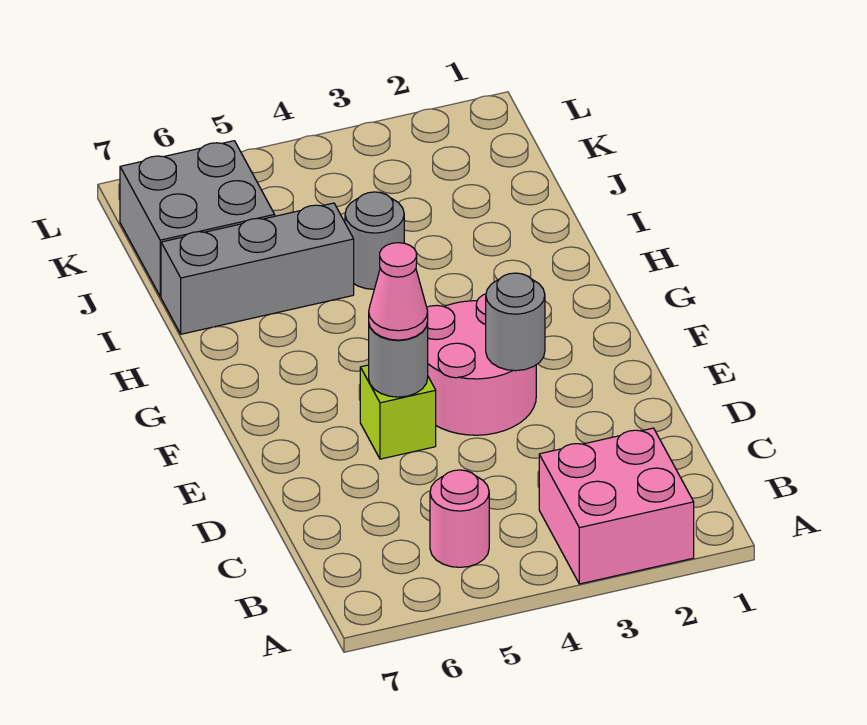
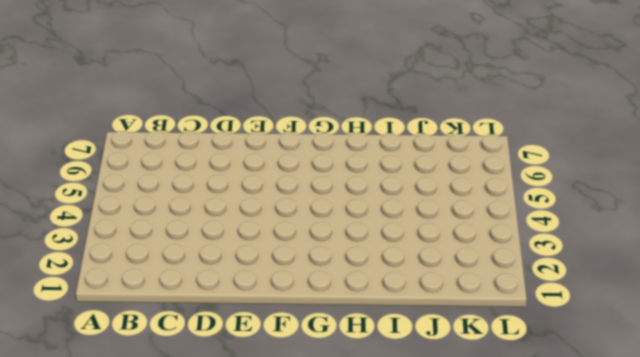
none -> pink 2x2 brick [539,428,694,584]
none -> pink 1x1 round brick [430,470,489,567]

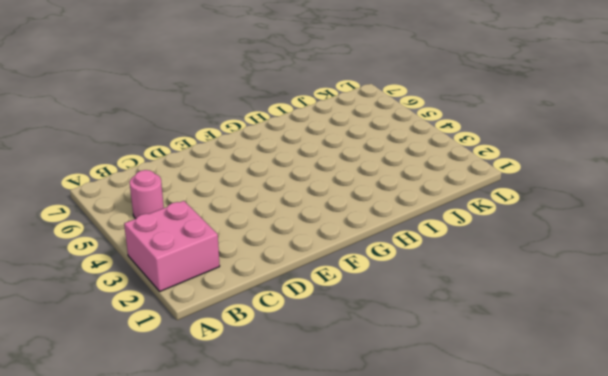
none -> pink 2x2 round brick [427,294,536,435]
none -> lime 1x1 brick [360,365,436,459]

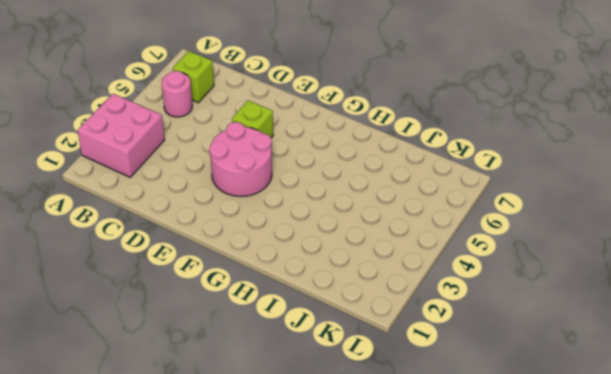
lime 1x1 brick [173,51,214,103] -> none
none -> grey 1x1 round brick [345,192,404,289]
none -> grey 1x3 brick [161,203,354,334]

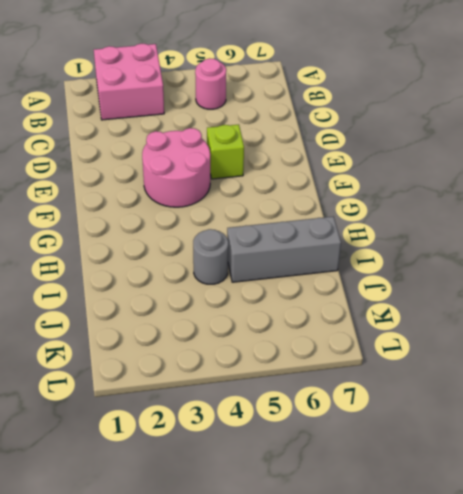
none -> grey 2x2 brick [120,141,275,296]
none -> grey 1x1 round brick [486,273,545,371]

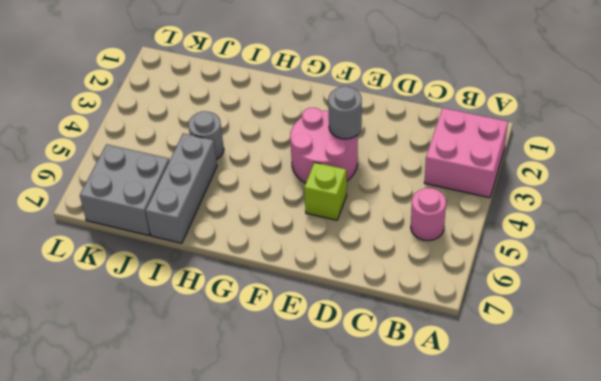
none -> grey 1x1 round brick [369,322,428,397]
none -> pink 1x1 cone [369,243,428,340]

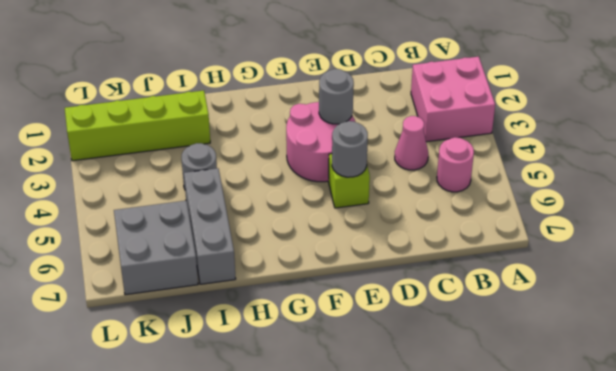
pink 1x1 cone [395,116,428,170] -> pink 1x1 cone moved to [369,243,428,340]
lime 1x4 brick [65,91,210,161] -> none

